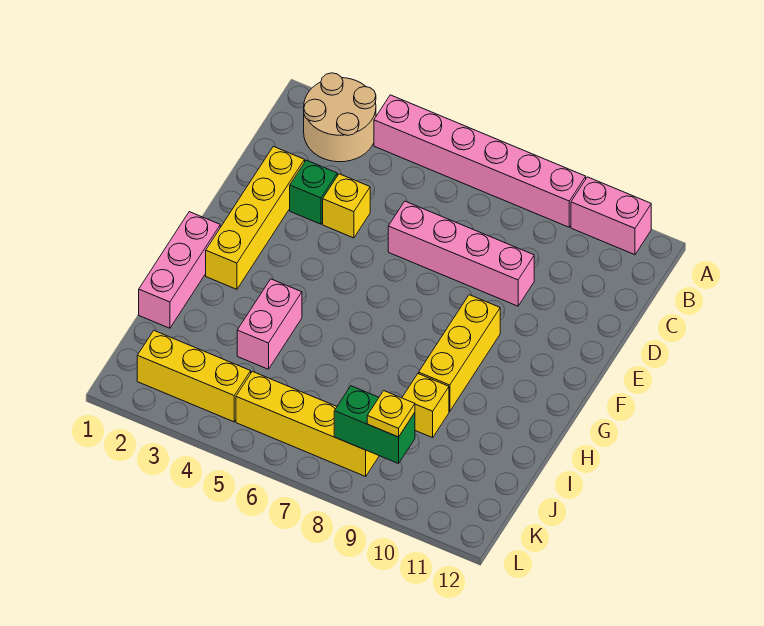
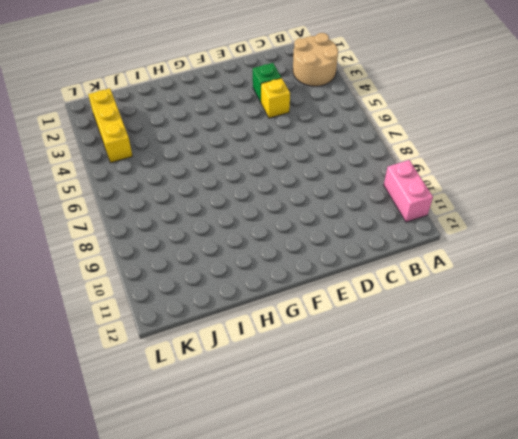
none -> pink 1x6 brick [374,95,586,227]
none -> yellow 1x4 brick [206,146,305,289]
none -> pink 1x4 brick [388,201,534,306]

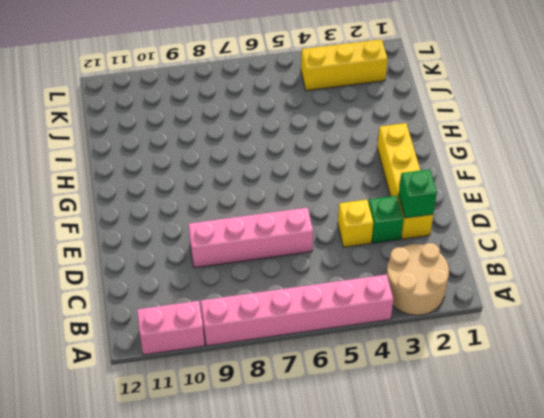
green 1x1 brick [399,169,437,218] -> none
none -> yellow 1x3 brick [419,295,500,411]
none -> pink 1x3 brick [139,212,220,328]
none -> pink 1x2 brick [237,279,302,369]

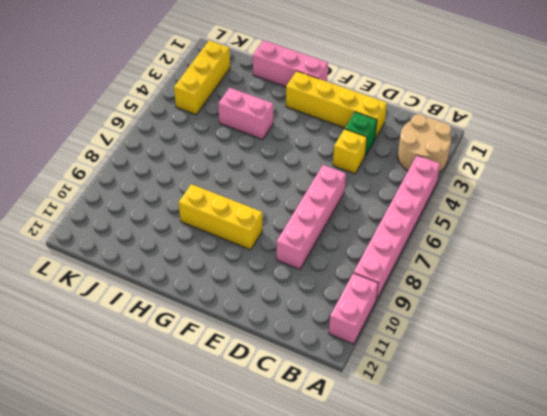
none -> yellow 1x1 brick [402,374,449,438]
none -> yellow 1x4 brick [236,371,379,476]
none -> green 1x2 brick [334,386,415,464]

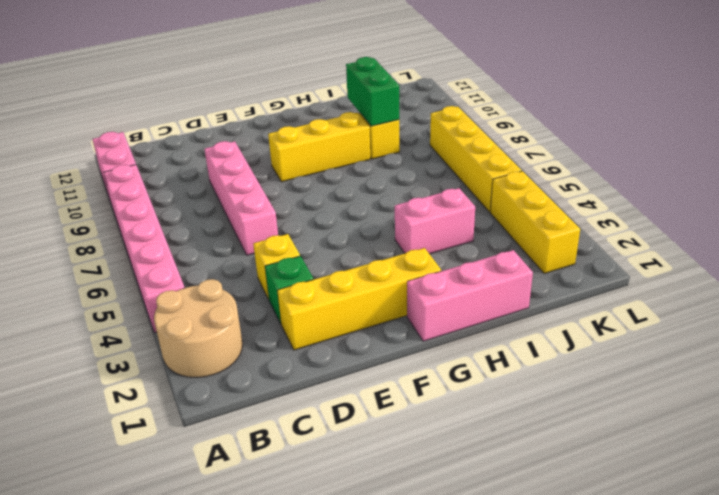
green 1x2 brick [346,57,399,126] -> green 1x2 brick moved to [334,386,415,464]
none -> yellow 1x1 plate [367,391,415,437]

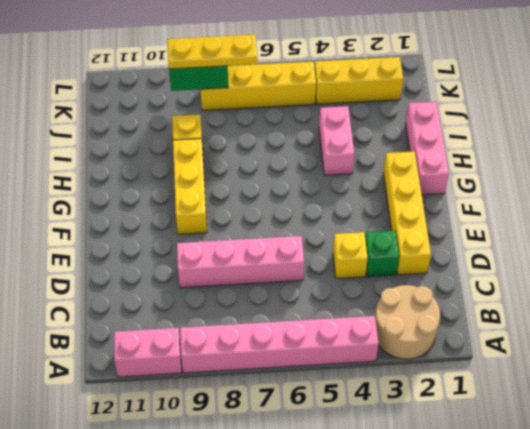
yellow 1x3 plate [167,35,258,69] -> yellow 1x1 plate [367,391,415,437]

